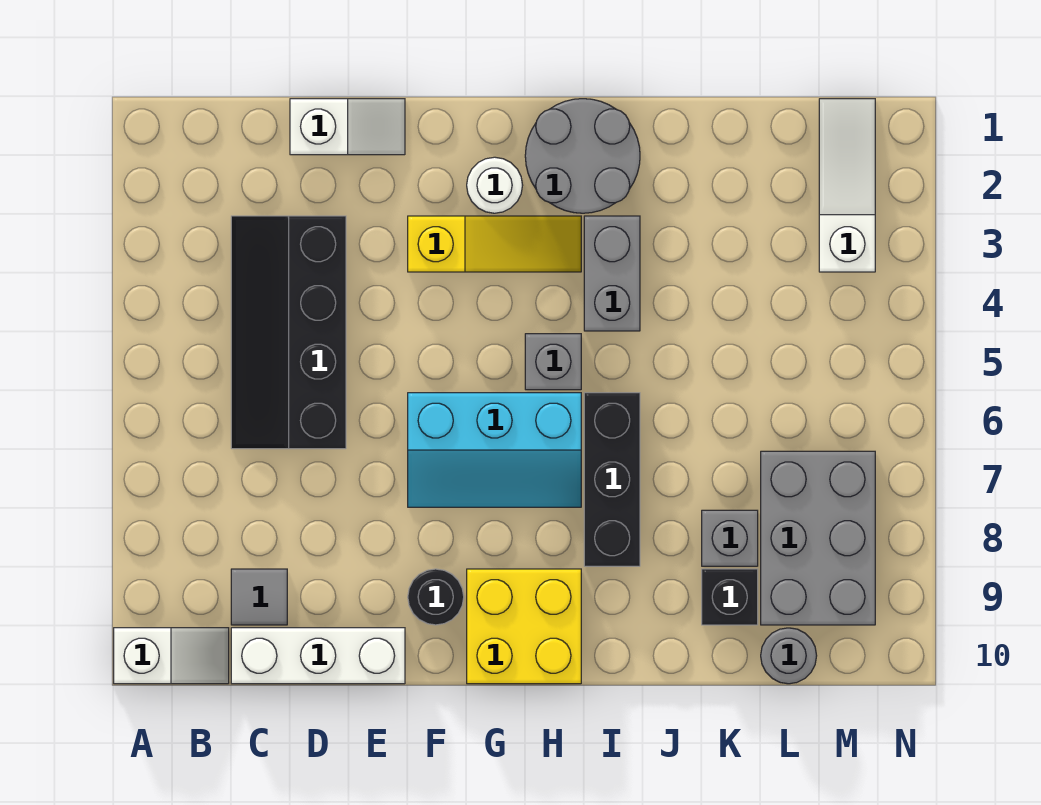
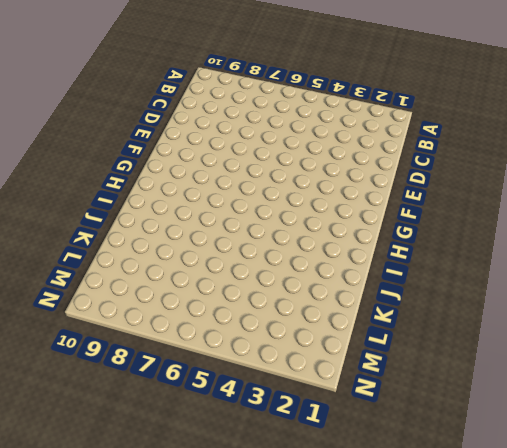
none -> white 1x2 slope [114,628,229,684]
none -> black 2x4 slope [231,216,346,449]
none -> grey 1x1 tile [231,569,287,625]

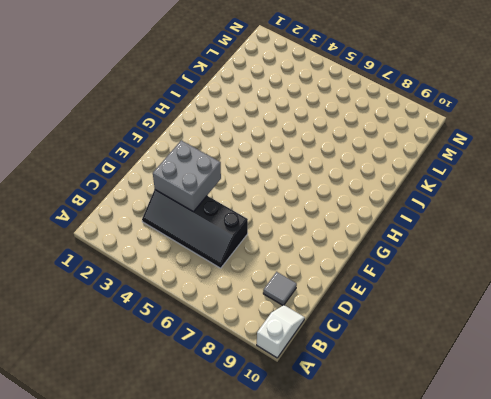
grey 2x2 brick [153,140,221,212] -> none
none -> white 1x3 brick [231,628,405,684]
none -> white 1x2 slope [290,99,405,155]
none -> yellow 1x3 slope [408,216,581,272]

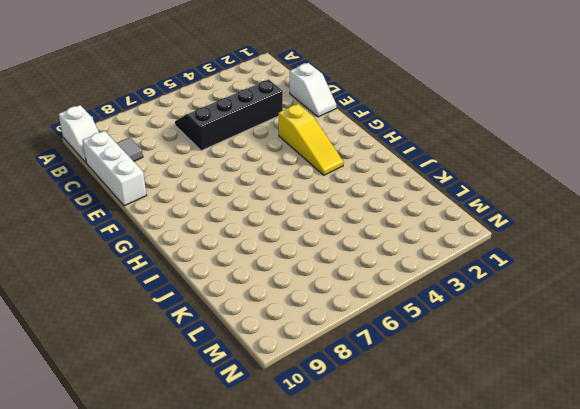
none -> cyan 2x3 slope [408,393,581,507]
none -> black 1x1 round brick [408,569,464,625]
none -> white 1x1 round brick [467,157,523,213]

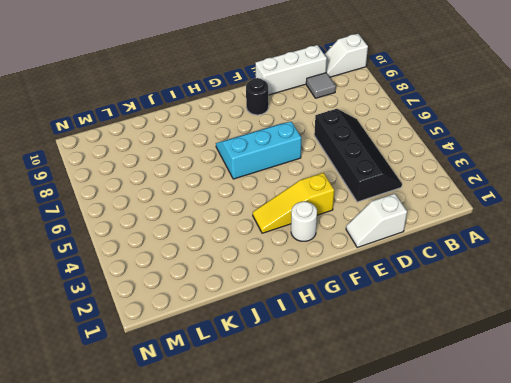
none -> yellow 2x2 brick [467,569,581,684]
none -> grey 2x2 round brick [525,99,640,213]
none -> grey 1x1 brick [525,334,581,390]

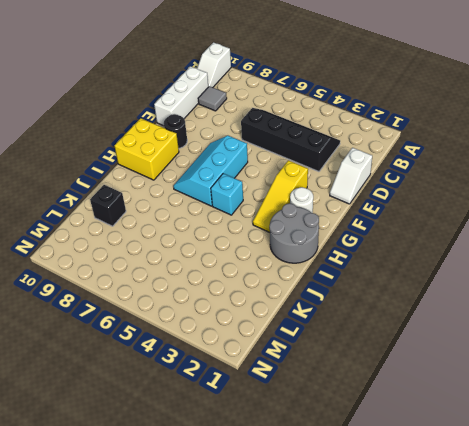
cyan 1x1 brick [211,174,243,215] -> grey 1x1 brick [525,334,581,390]
none -> grey 1x2 brick [584,216,640,331]
none -> black 1x3 brick [584,393,640,566]
none -> grey 1x1 brick [702,510,758,566]

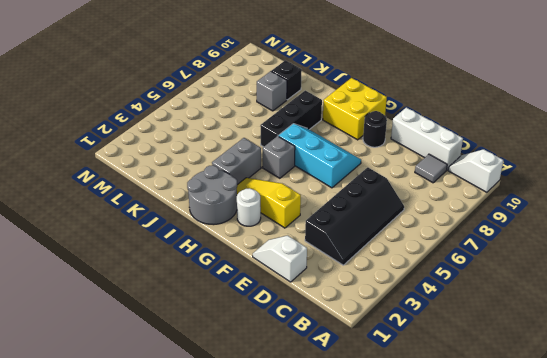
none -> grey 2x3 brick [761,451,875,625]
none -> grey 1x1 round brick [761,628,817,684]
none -> white 1x3 slope [819,99,875,272]

